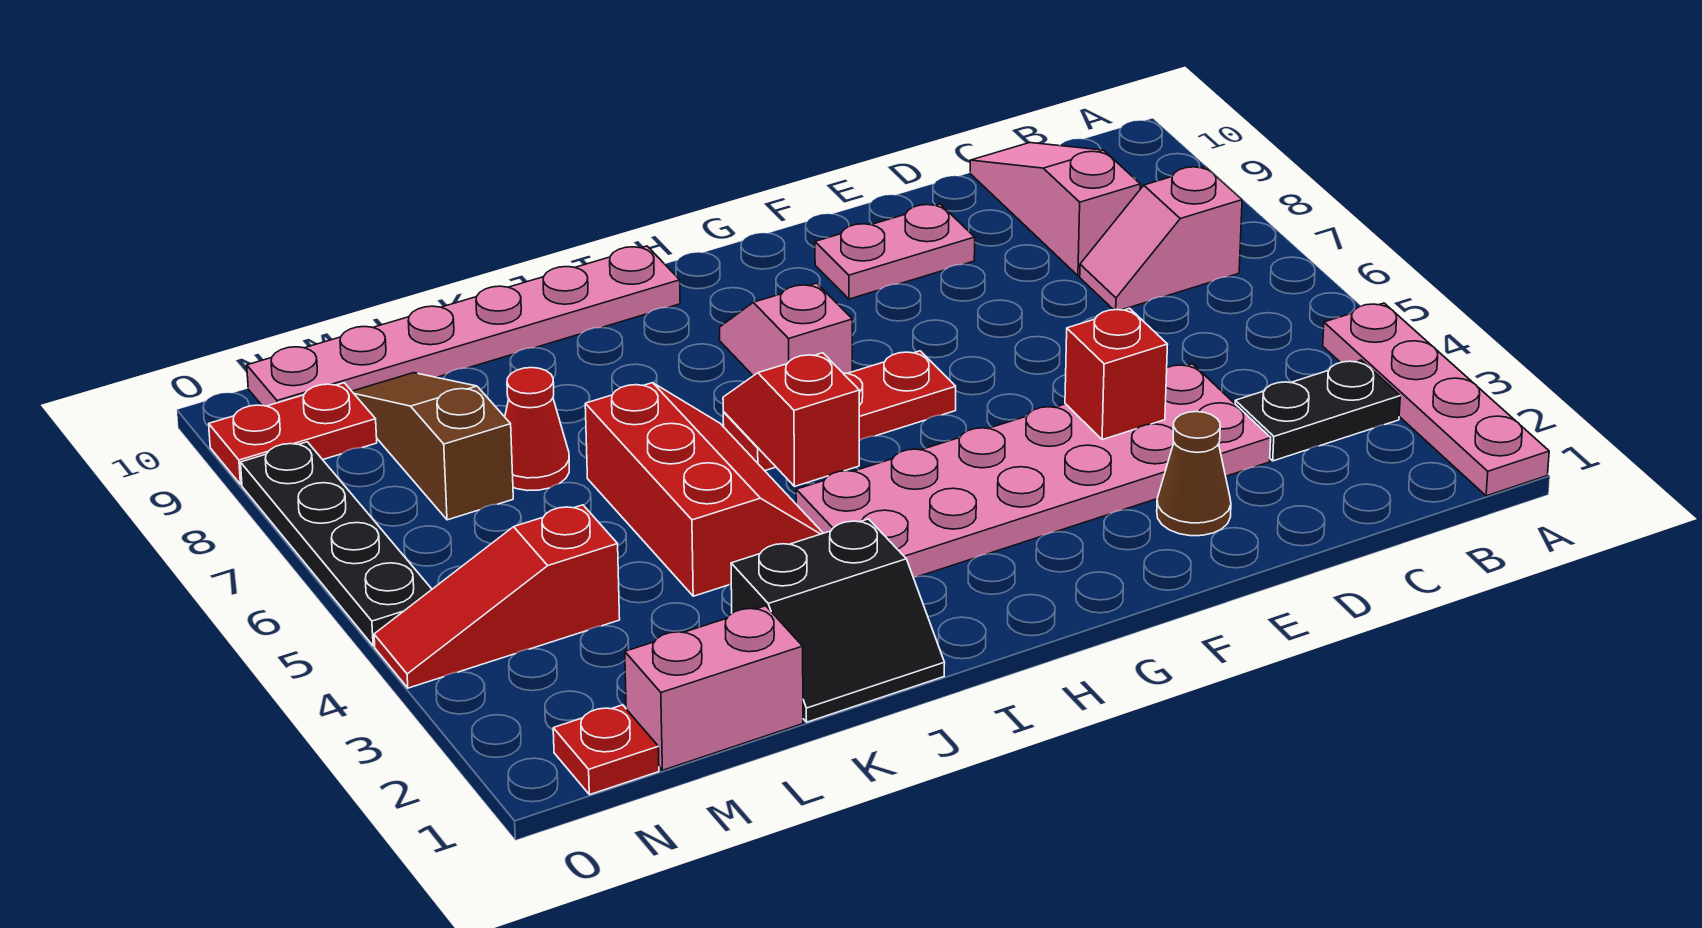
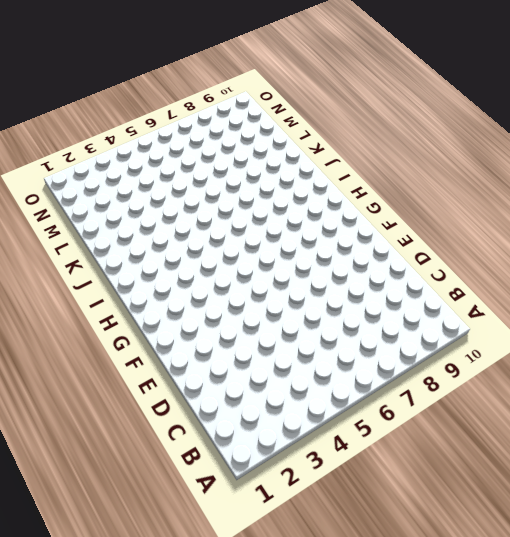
none -> pink 1x4 plate [1323,303,1549,496]
none -> black 1x2 plate [1235,360,1400,461]
none -> pink 1x2 slope [1080,167,1242,310]

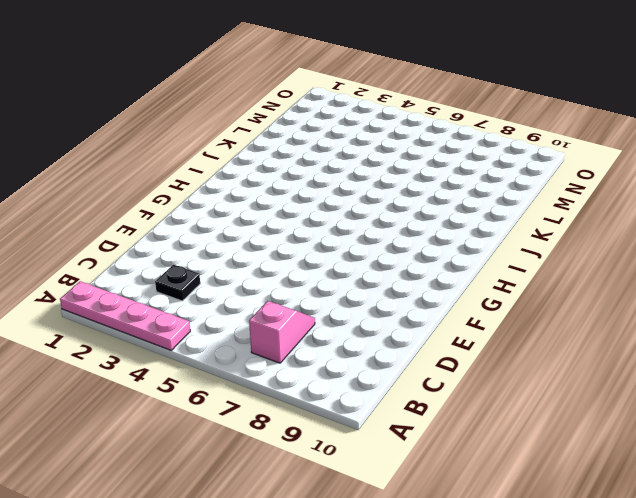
black 1x1 plate [155,265,200,301] -> black 1x2 plate [1235,360,1400,461]
none -> pink 1x3 slope [970,143,1140,276]
none -> pink 2x6 plate [796,364,1271,577]
none -> brown 1x1 cone [1157,412,1231,536]

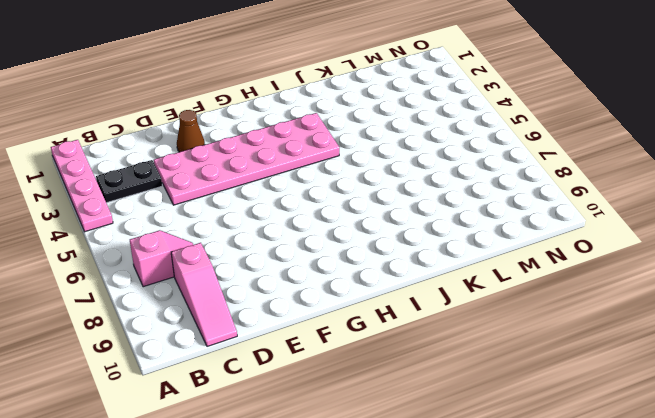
none -> pink 1x2 plate [815,204,975,299]
none -> red 1x3 plate [723,351,956,471]
none -> pink 1x2 slope [720,283,852,376]

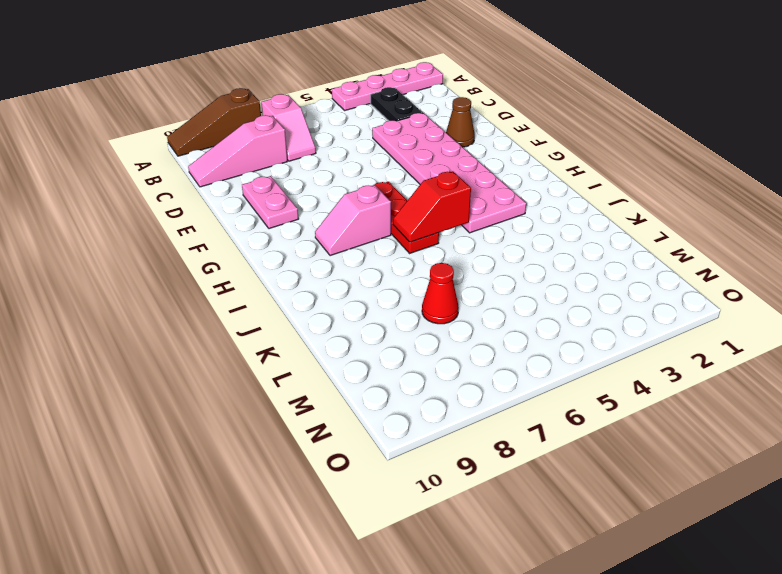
brown 1x3 slope [167,88,261,156] -> brown 1x3 slope moved to [352,373,513,520]
none -> pink 1x6 plate [247,246,680,406]
none -> black 2x2 slope [731,519,945,722]
none -> red 2x3 slope [585,383,823,596]

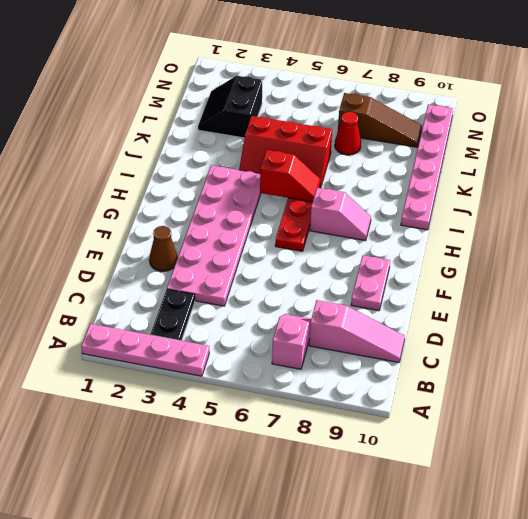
black 2x2 slope [198,76,262,138] -> black 2x2 slope moved to [731,519,945,722]
none -> pink 1x2 brick [625,606,803,770]
none -> red 1x3 slope [374,505,620,688]
none -> red 1x1 plate [553,705,659,795]

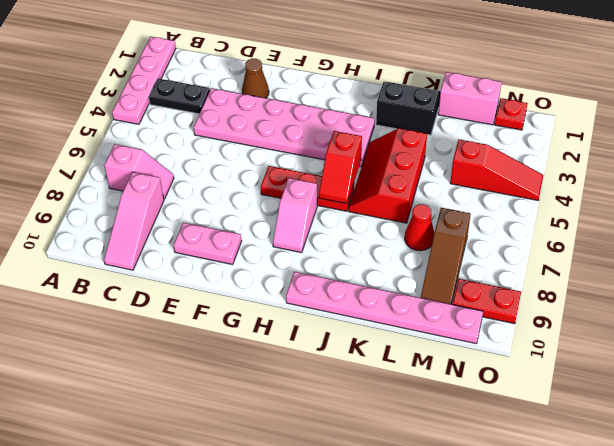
none -> black 1x4 plate [241,442,432,646]
none -> red 1x1 brick [1065,308,1168,440]

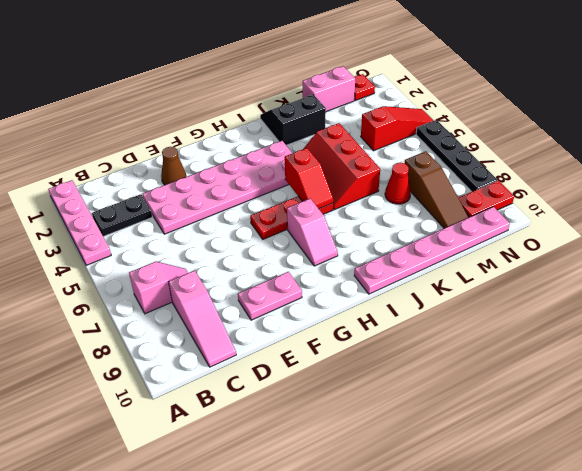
none -> red 1x1 brick [1065,308,1168,440]

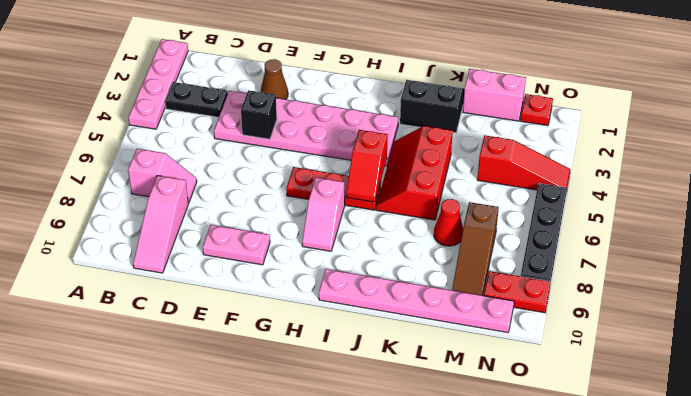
black 1x1 brick [241,90,277,139] -> red 1x1 brick [1065,308,1168,440]

